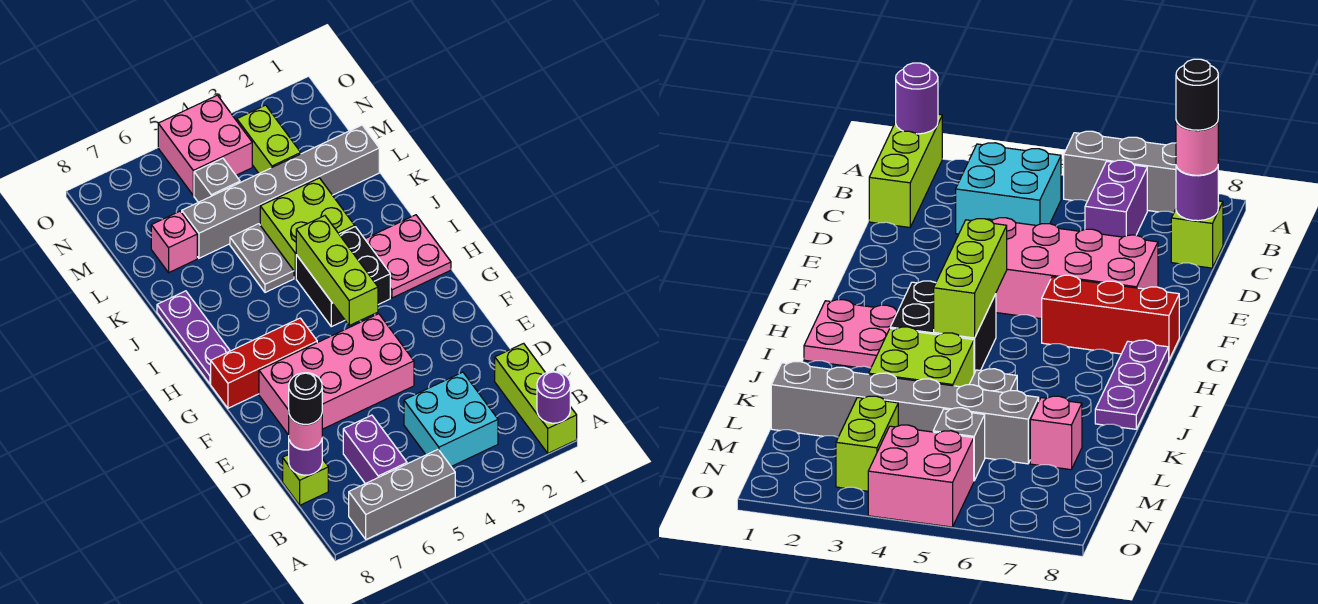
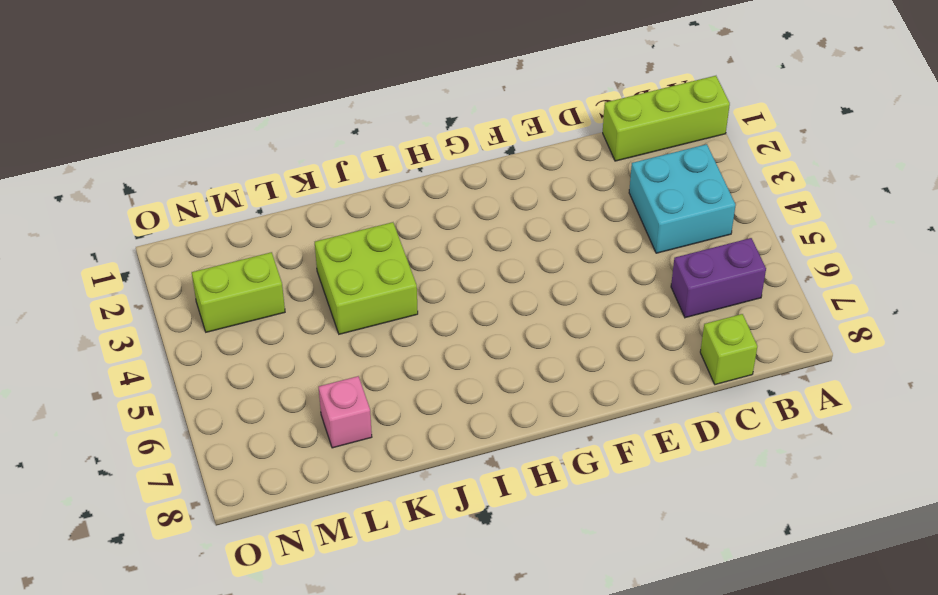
none -> grey 1x3 brick [349,450,455,539]
none -> pink 2x4 brick [259,314,414,435]
none -> red 1x3 brick [211,318,317,408]

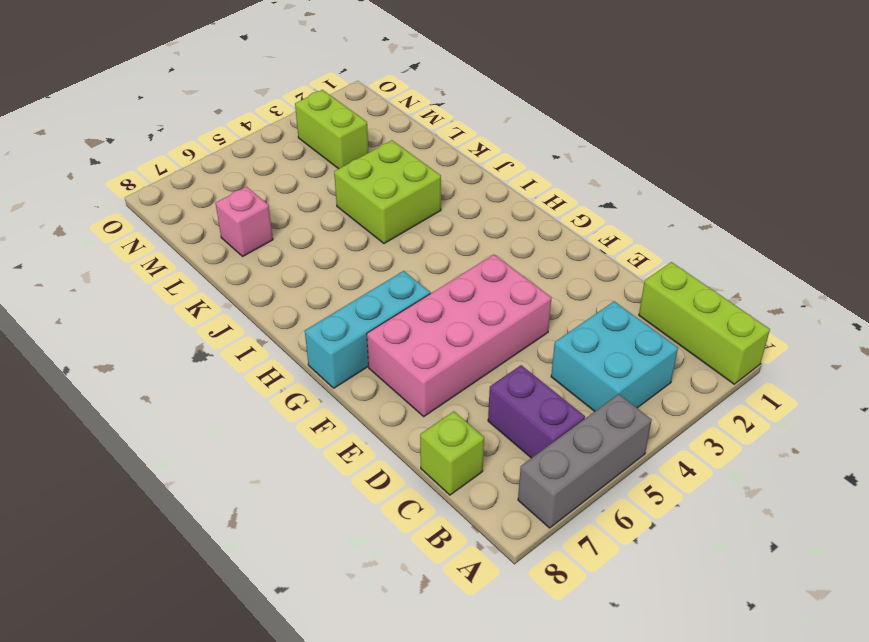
cyan 1x3 brick [305,271,430,388] -> red 1x3 brick [211,318,317,408]
none -> pink 2x2 plate [365,215,451,298]
none -> black 2x2 brick [296,227,390,327]
none -> purple 1x3 plate [157,291,230,384]

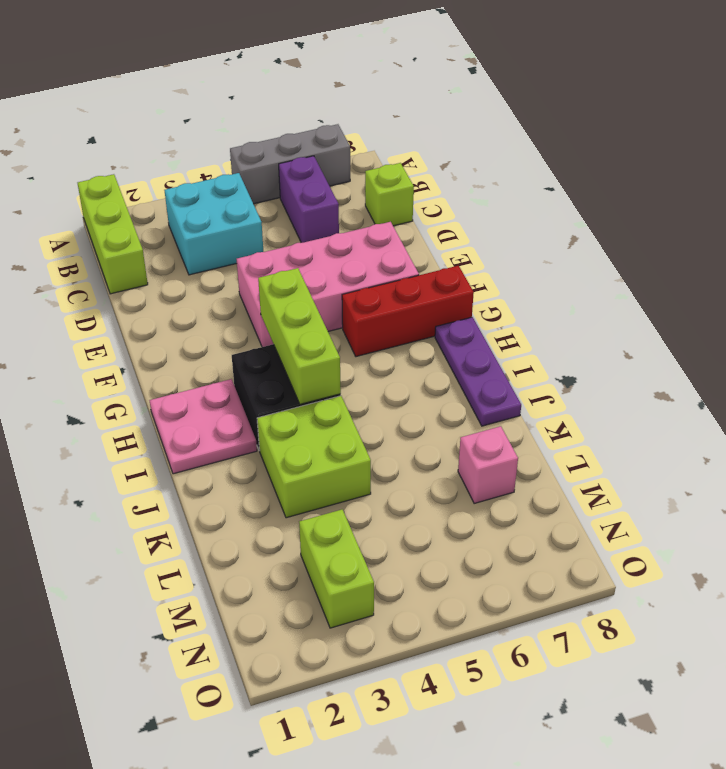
none -> grey 1x2 plate [230,224,294,292]
none -> grey 1x6 brick [182,125,379,258]
none -> grey 1x1 brick [194,158,240,202]

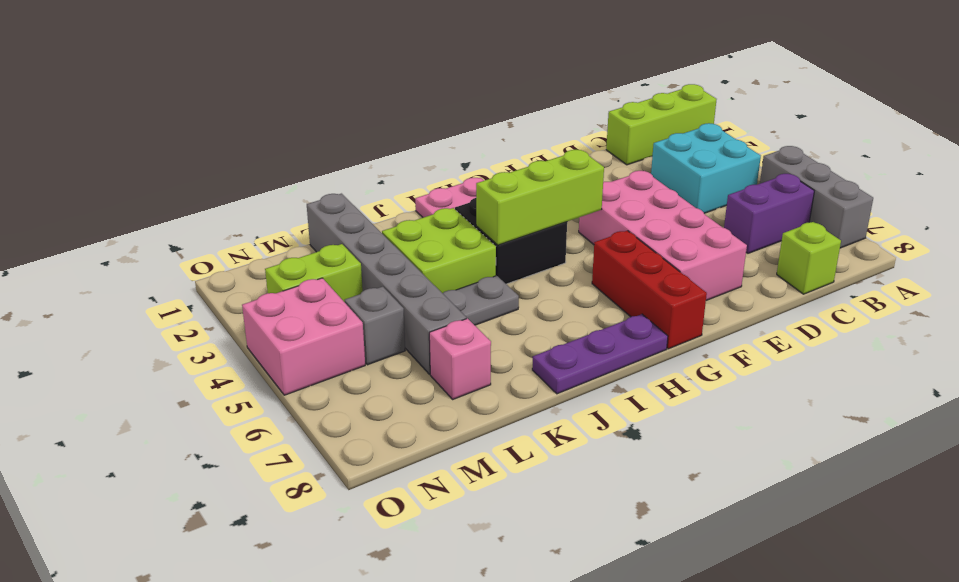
none -> purple 1x1 round brick [537,372,570,423]
none -> purple 1x1 round brick [289,440,322,475]
none -> pink 1x1 round brick [289,415,322,450]

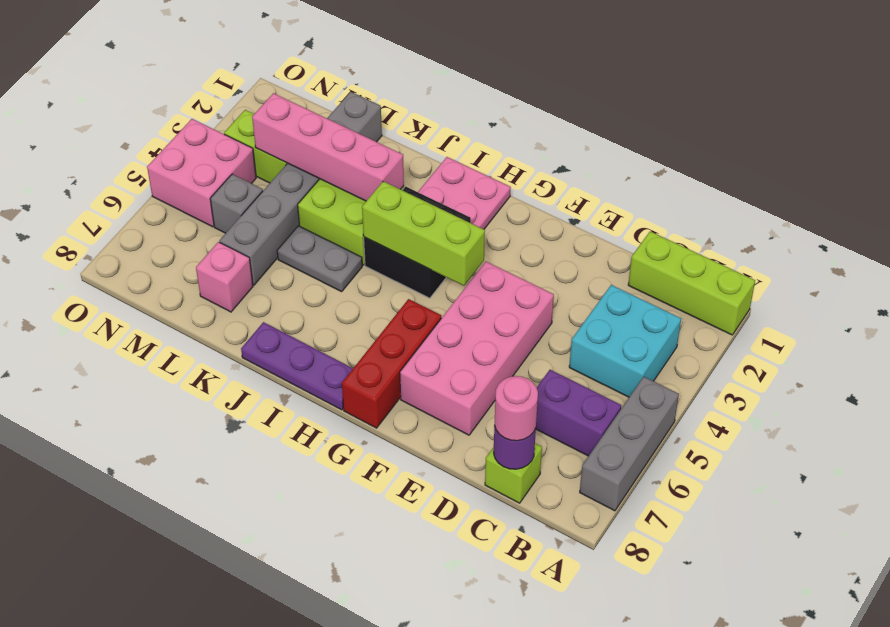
pink 1x4 brick [252,93,404,201] -> none
none -> purple 1x1 round brick [537,372,570,423]
none -> black 1x1 round brick [289,373,322,424]

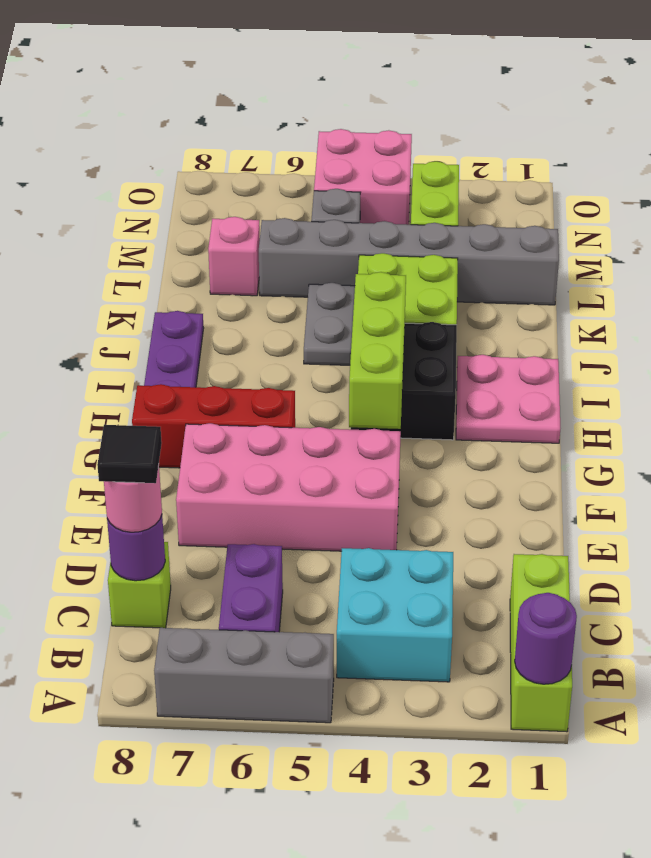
black 1x1 tile [97,425,162,483] -> black 1x1 round brick [289,373,322,424]

